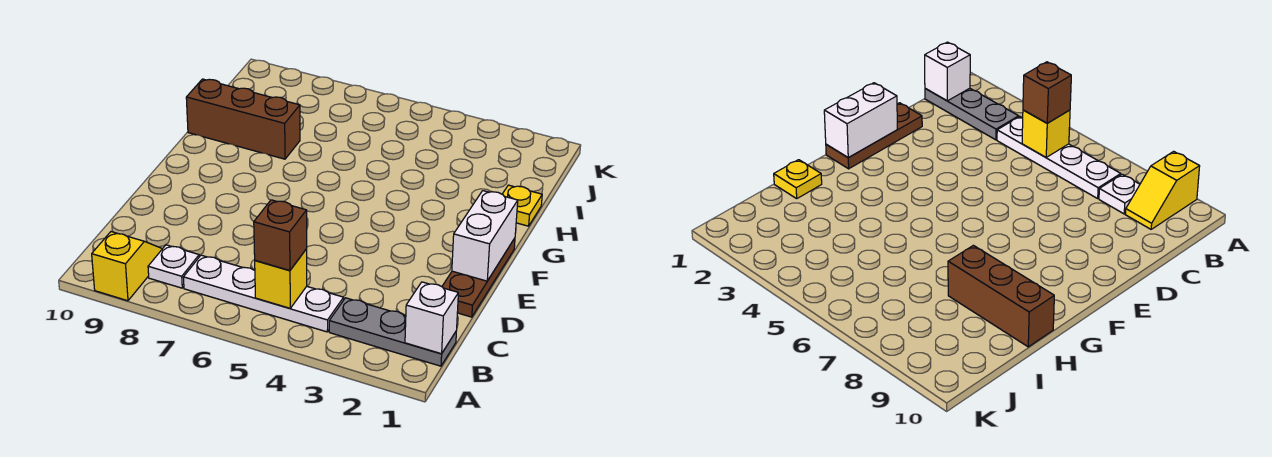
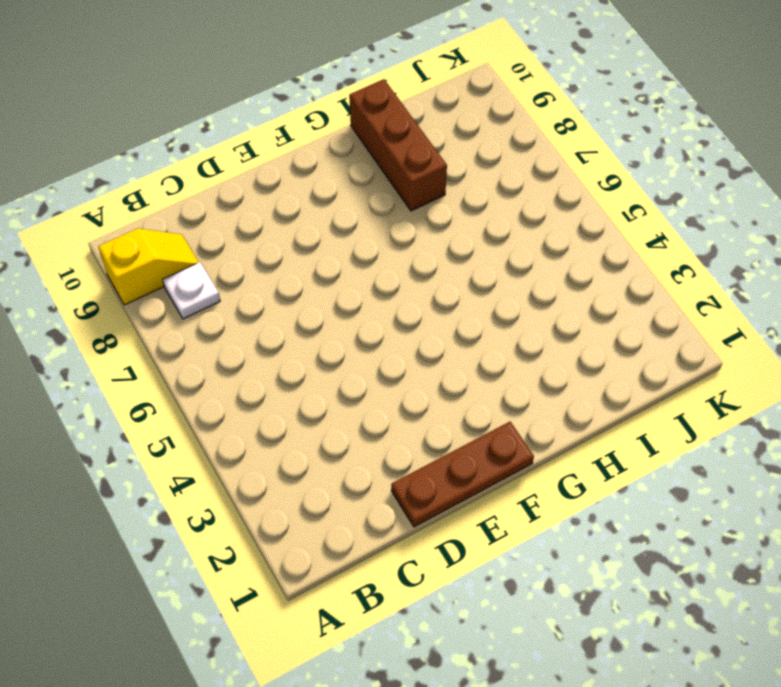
none -> grey 1x3 plate [329,298,456,366]
none -> white 1x4 plate [183,255,344,332]

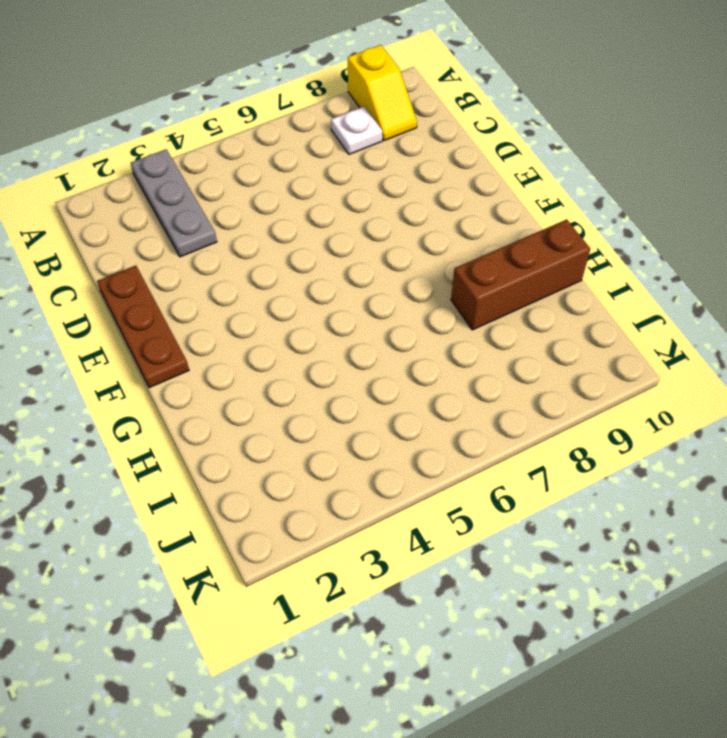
grey 1x3 plate [131,149,217,257] -> grey 1x3 plate turned to [329,298,456,366]
none -> white 1x4 plate [183,255,344,332]
none -> yellow 1x1 plate [502,185,542,226]

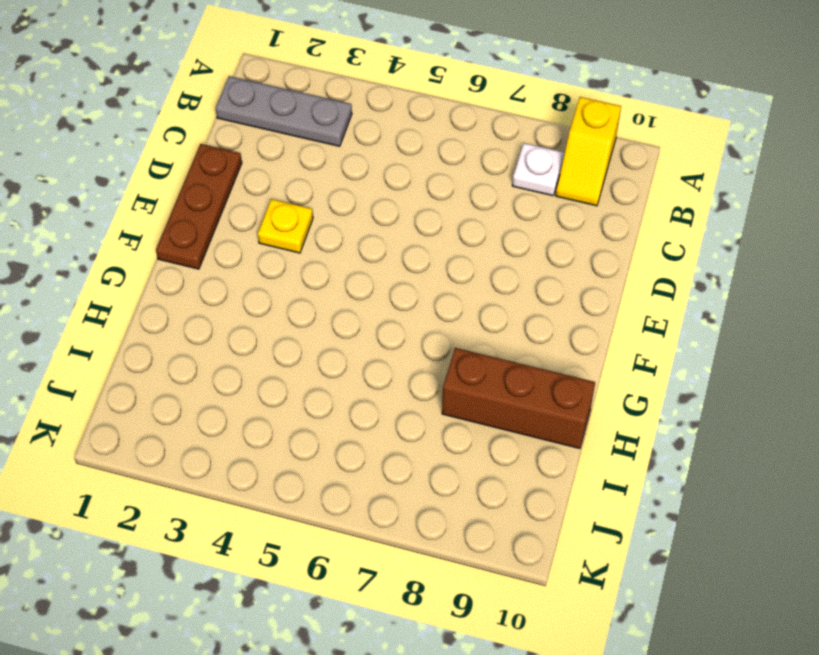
yellow 1x1 plate [258,199,313,253] -> yellow 1x1 plate moved to [502,185,542,226]
none -> white 1x4 plate [183,255,344,332]
none -> white 1x1 brick [405,282,458,354]

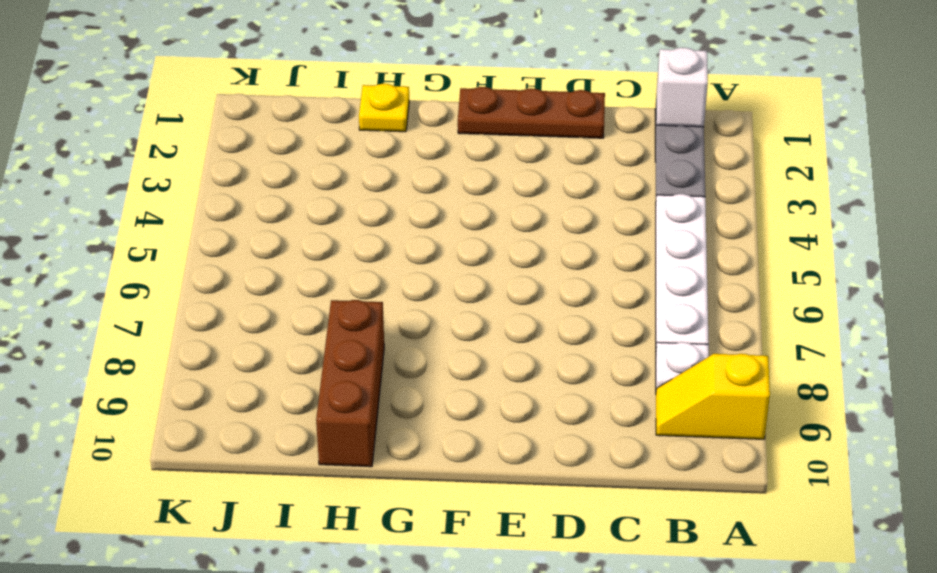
none -> yellow 1x1 brick [255,249,307,308]
none -> white 1x2 brick [452,191,518,281]

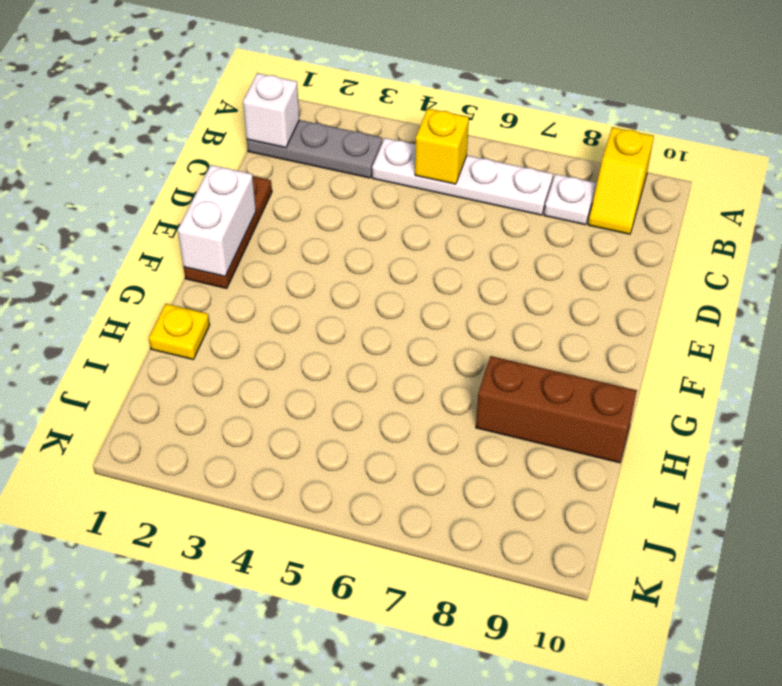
none -> brown 1x1 brick [254,200,307,270]

